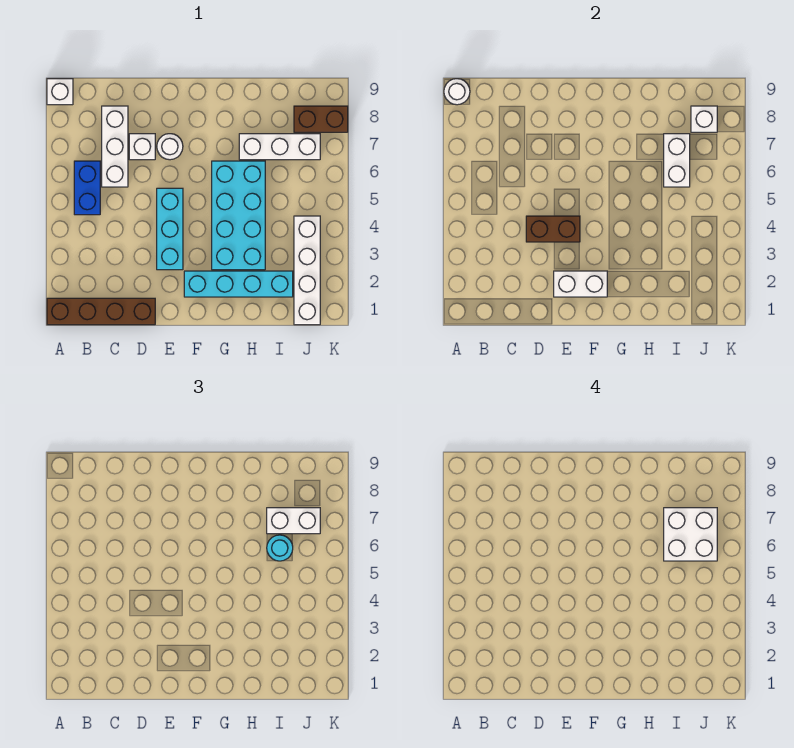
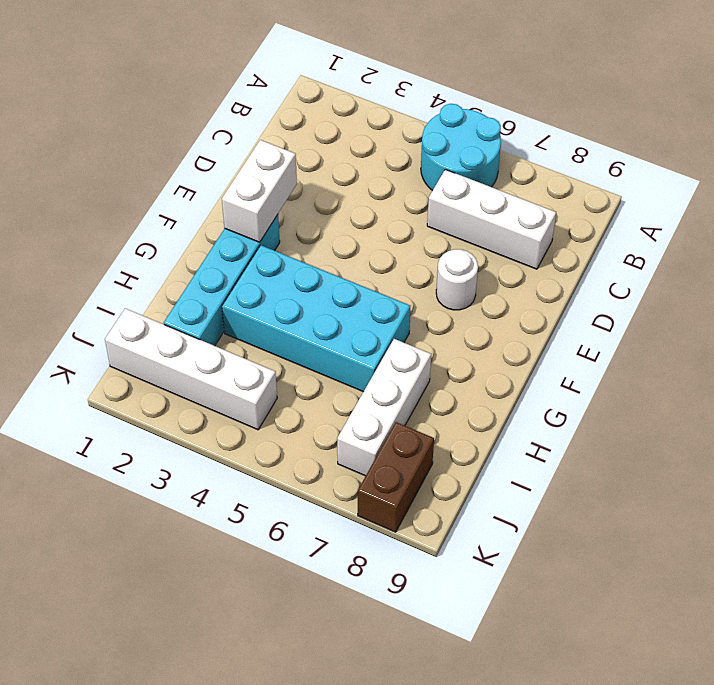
cyan 2x2 round brick [421,104,501,191] -> blue 1x2 brick [74,161,100,215]
none -> brown 1x4 brick [47,298,155,325]
none -> white 1x1 brick [47,79,73,105]
none -> white 1x1 brick [129,134,155,160]

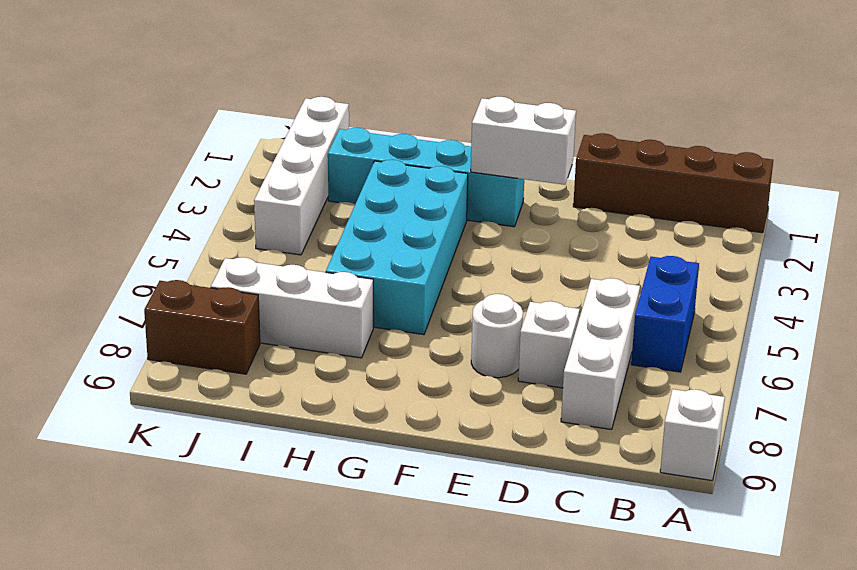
none -> cyan 1x3 brick [157,188,183,270]
none -> white 1x1 round brick [444,79,470,105]
none -> brown 1x2 brick [526,216,580,242]

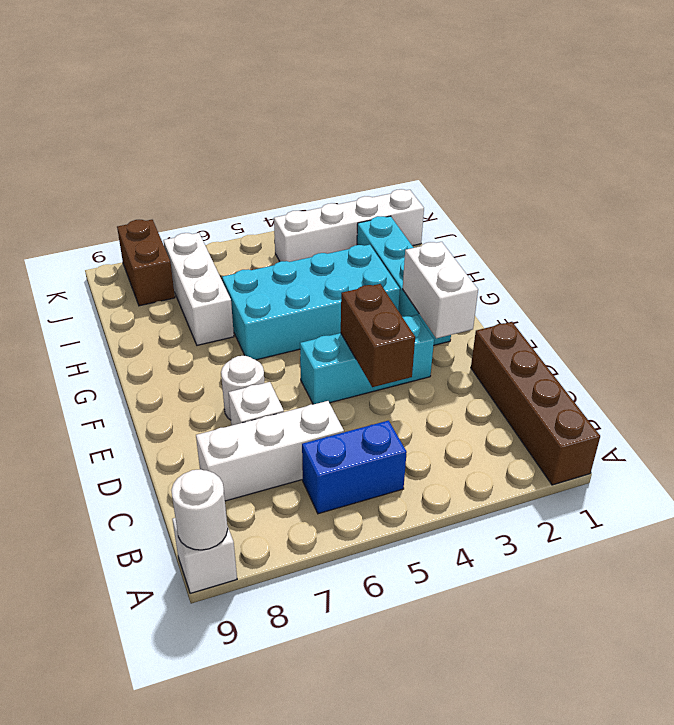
none -> white 1x2 brick [664,134,690,187]
none -> white 1x1 brick [691,106,717,132]
none -> cyan 1x1 round brick [267,535,293,561]

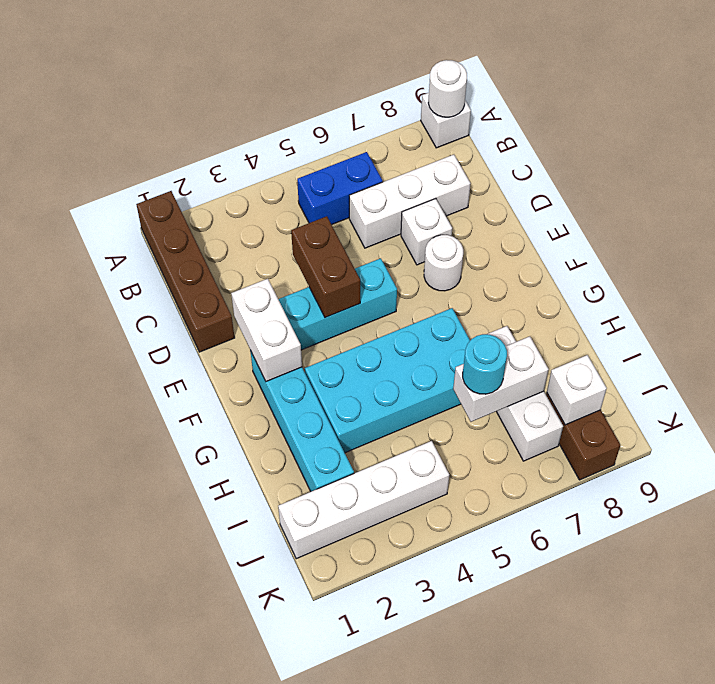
none -> white 1x2 brick [267,508,320,534]
none -> white 2x2 brick [664,508,717,561]

